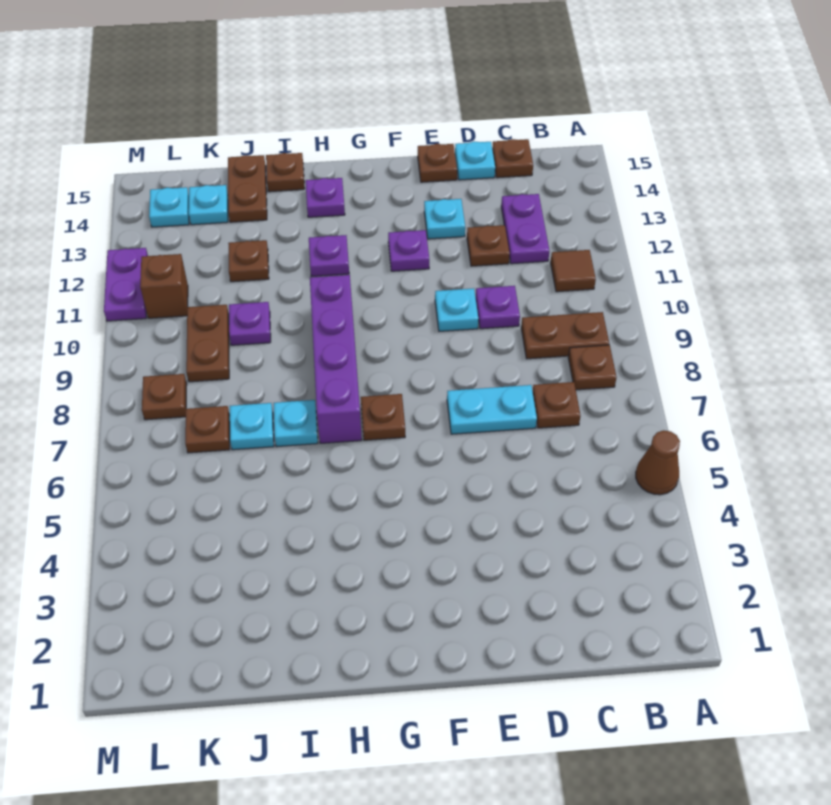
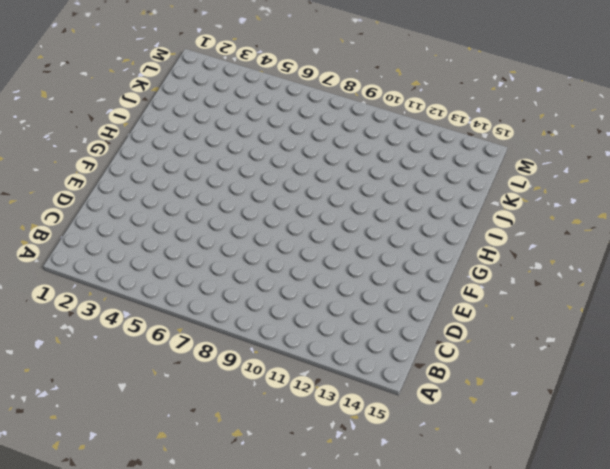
none -> brown 1x1 cone [636,430,680,495]
none -> brown 1x1 plate [568,345,617,390]
none -> brown 1x2 plate [521,312,609,359]
none -> brown 1x1 tile [551,250,596,292]

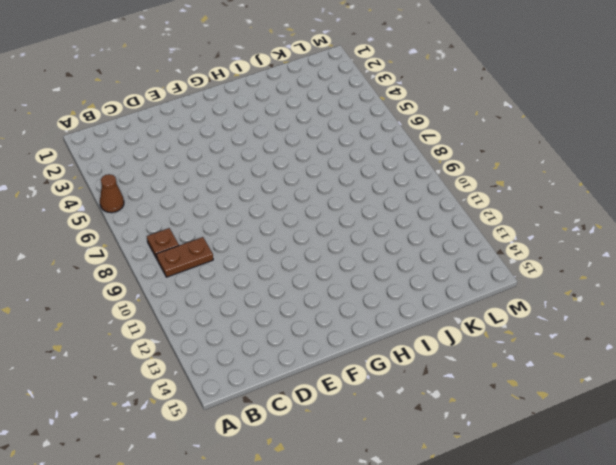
none -> brown 1x1 tile [551,250,596,292]
none -> brown 1x1 plate [533,382,580,428]
none -> purple 1x2 plate [501,194,549,264]
none -> brown 1x1 plate [492,139,533,178]

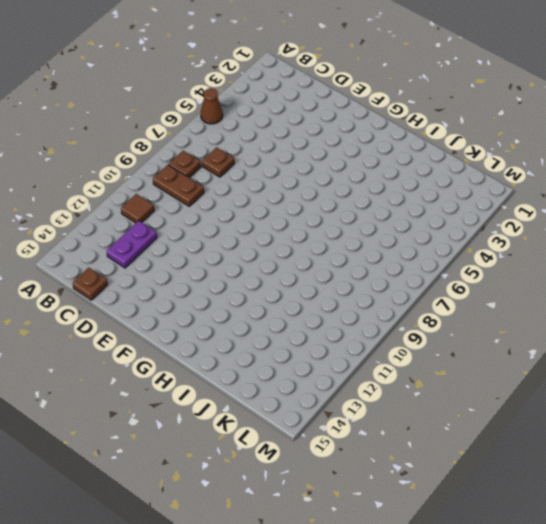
none -> cyan 1x2 plate [447,385,537,434]
none -> purple 1x1 plate [476,286,520,329]
none -> brown 1x1 plate [467,225,510,266]
none -> cyan 1x1 plate [455,141,495,180]

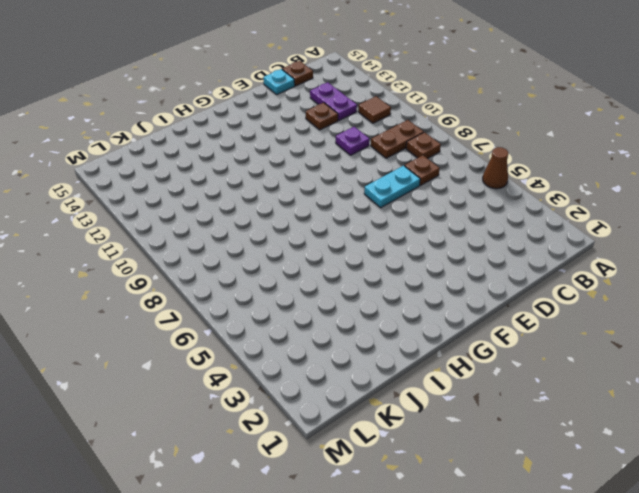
none -> cyan 1x1 plate [435,288,479,331]
none -> cyan 1x1 plate [424,199,465,239]
none -> brown 1x1 plate [418,144,457,182]
none -> purple 1x1 plate [388,230,429,271]

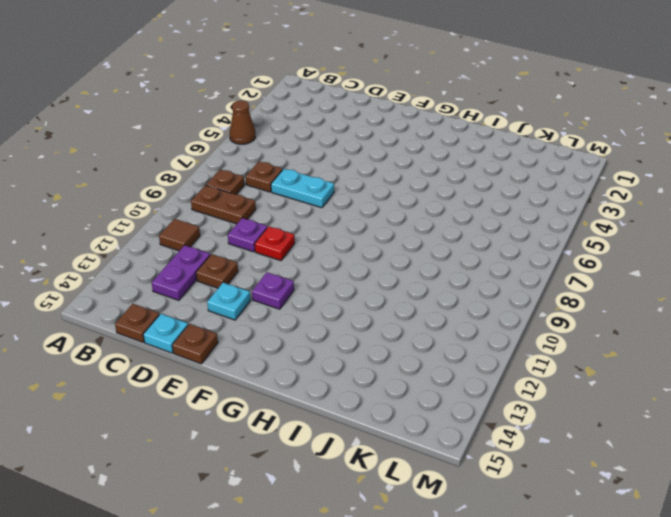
red 1x1 plate [255,226,295,261] -> cyan 1x1 plate [435,288,479,331]
none -> brown 1x1 plate [361,394,405,440]
none -> purple 1x4 brick [310,275,362,443]
none -> purple 1x1 plate [309,235,349,277]
none -> purple 1x1 plate [306,178,345,217]

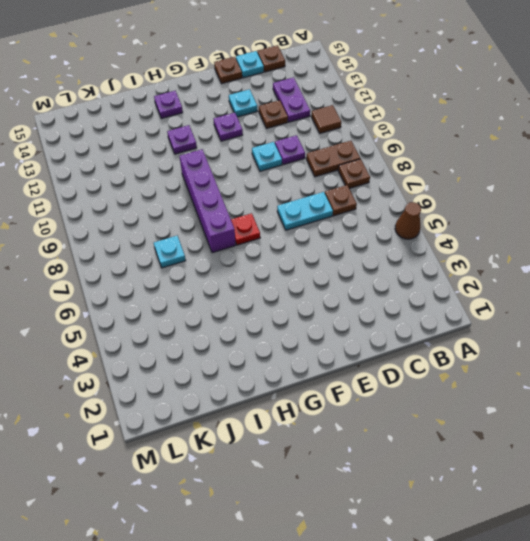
red 1x1 plate [231,213,260,245] -> brown 1x1 plate [361,394,405,440]
none -> cyan 1x1 plate [274,400,318,447]
none -> brown 1x1 plate [266,153,305,192]
none -> purple 1x1 plate [229,302,271,345]
none -> brown 1x1 plate [228,240,269,282]

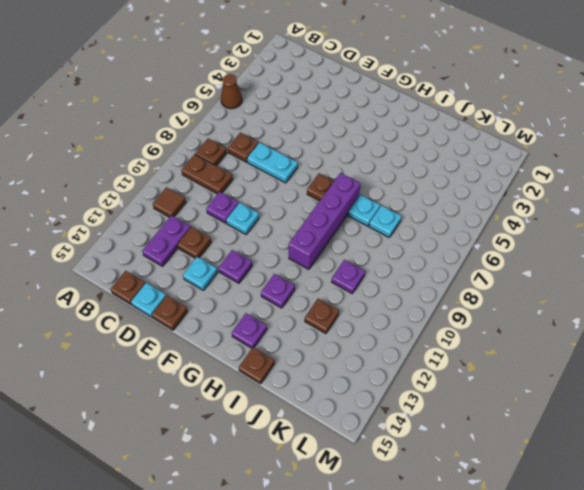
none -> brown 1x2 plate [228,155,267,222]
none -> brown 1x1 plate [185,406,230,453]
none -> brown 1x2 plate [186,305,229,382]
none -> cyan 1x1 plate [189,185,228,225]

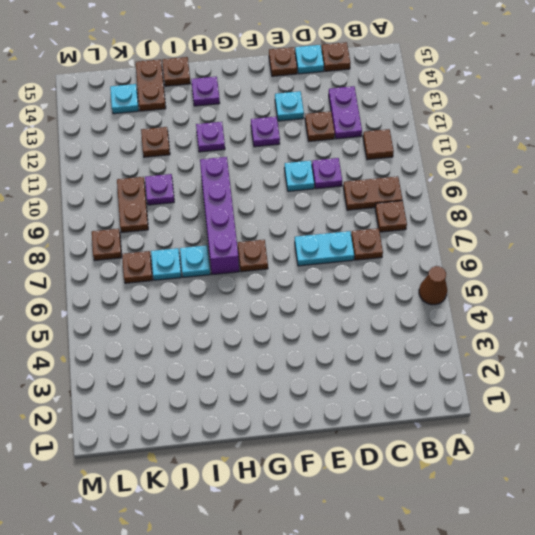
none -> brown 1x1 brick [140,254,188,318]
none -> cyan 1x1 plate [149,187,189,227]
none -> purple 1x2 plate [104,248,148,321]

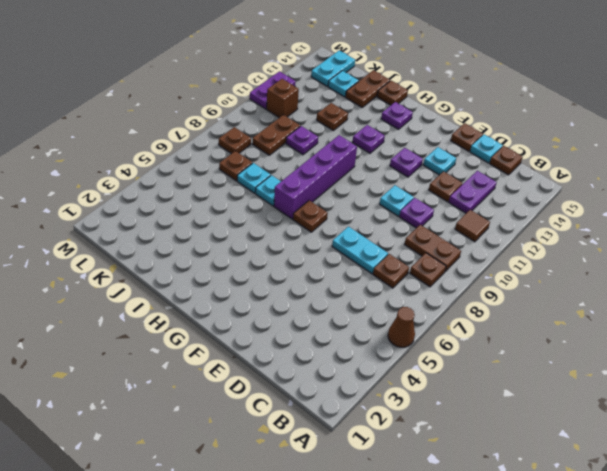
cyan 1x2 plate [311,50,355,86] -> cyan 1x1 plate [149,187,189,227]

